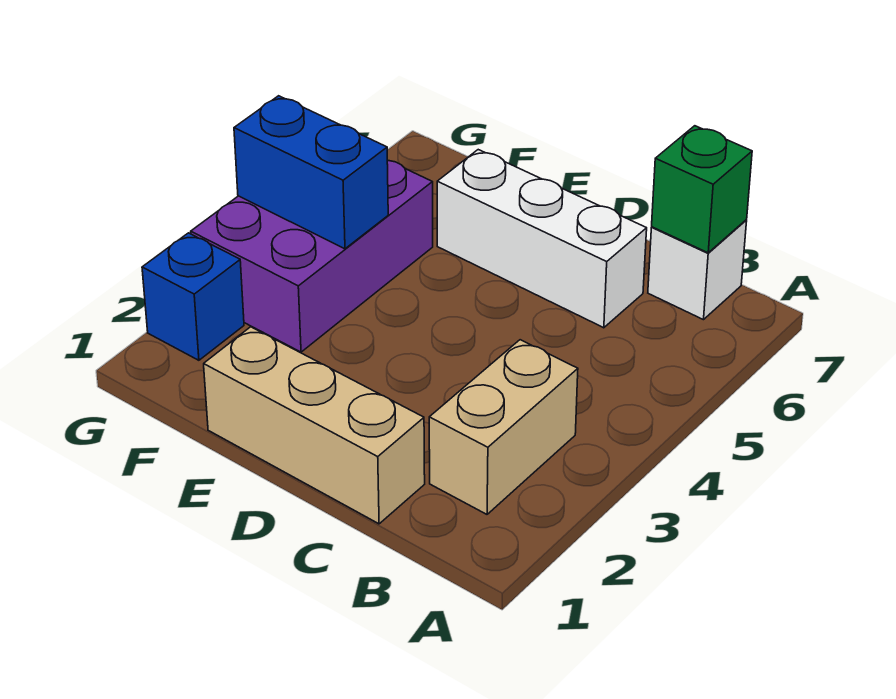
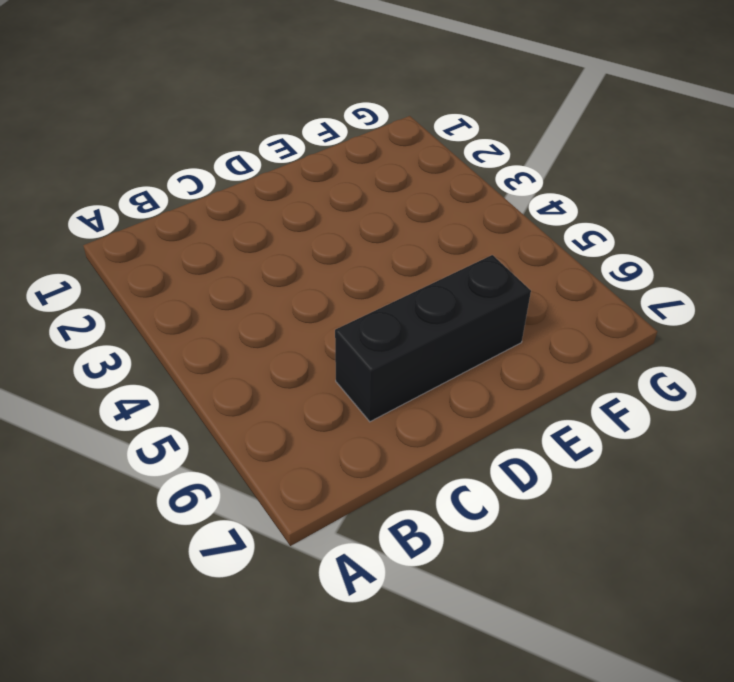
black 1x3 brick [335,255,531,422] -> white 1x3 brick [437,150,647,328]
none -> tan 1x2 brick [429,340,578,514]
none -> white 1x1 brick [648,220,747,320]

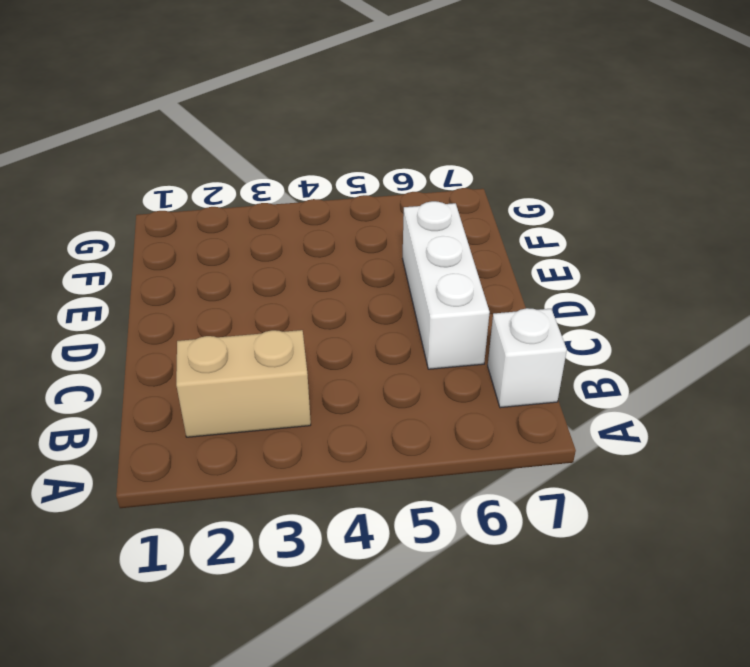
none -> tan 1x3 brick [204,327,425,524]
none -> purple 2x3 brick [191,161,433,352]

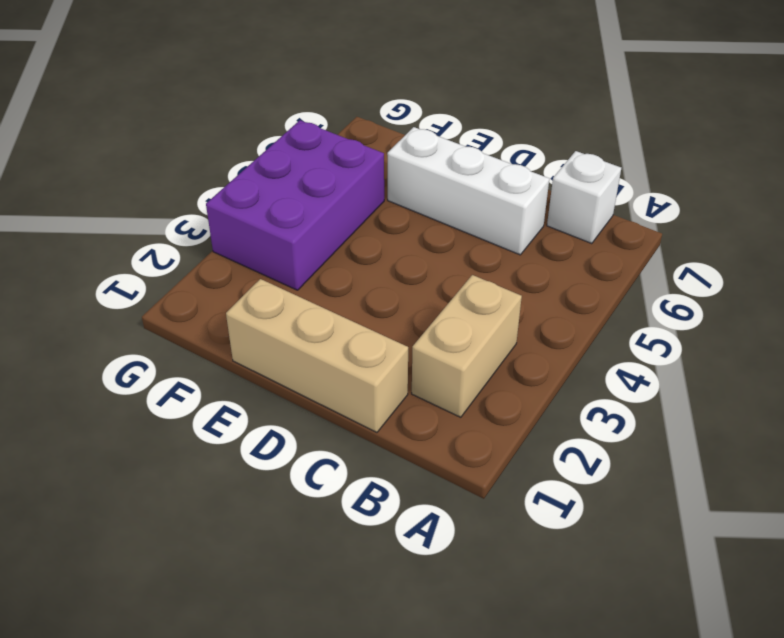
none -> blue 1x1 brick [142,233,244,360]
none -> green 1x1 brick [652,126,752,253]

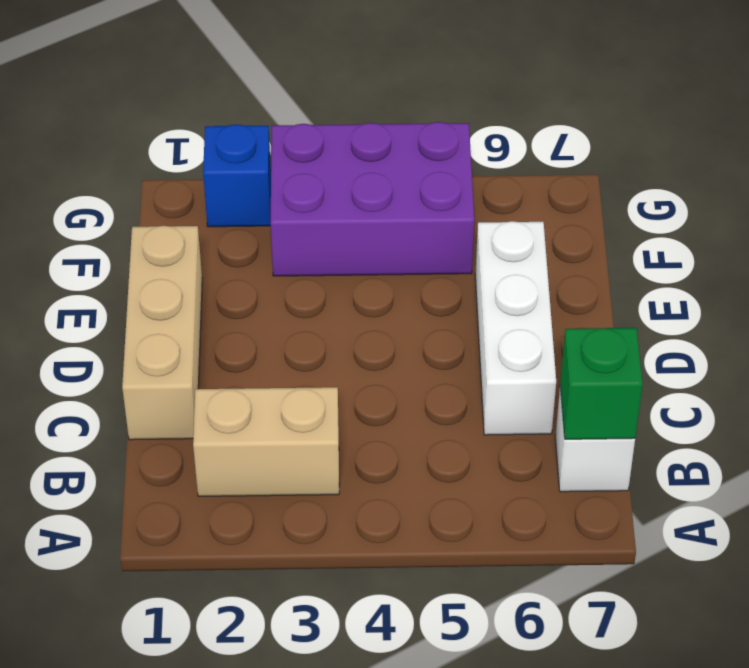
none -> blue 1x2 brick [234,96,388,249]

